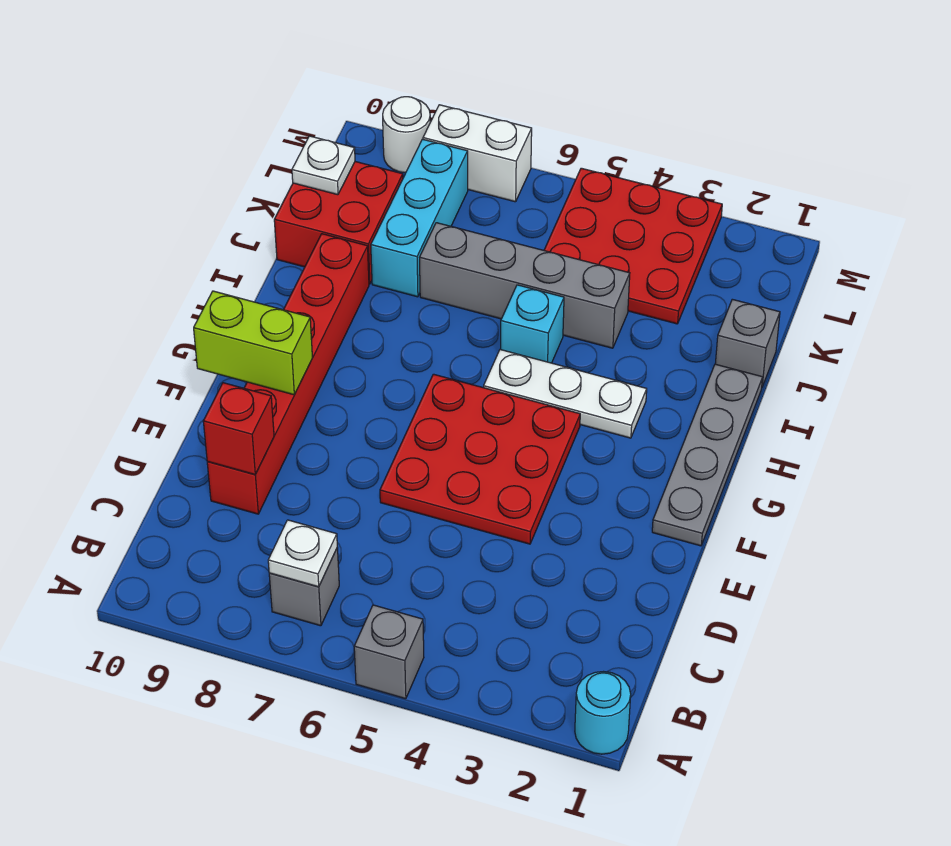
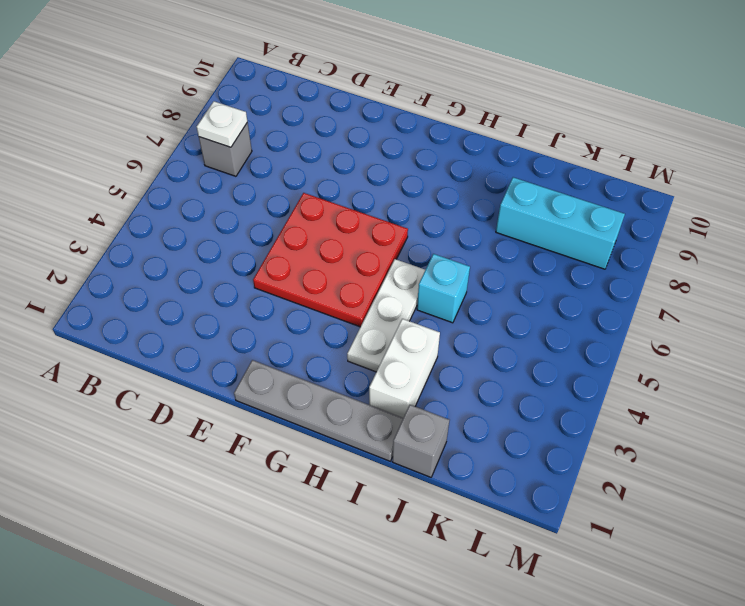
white 1x2 brick [369,319,440,418] -> white 1x2 brick moved to [423,105,532,202]
none -> cyan 1x1 round brick [575,672,631,754]
none -> grey 1x1 brick [354,605,424,699]
none -> red 1x6 brick [207,234,369,514]

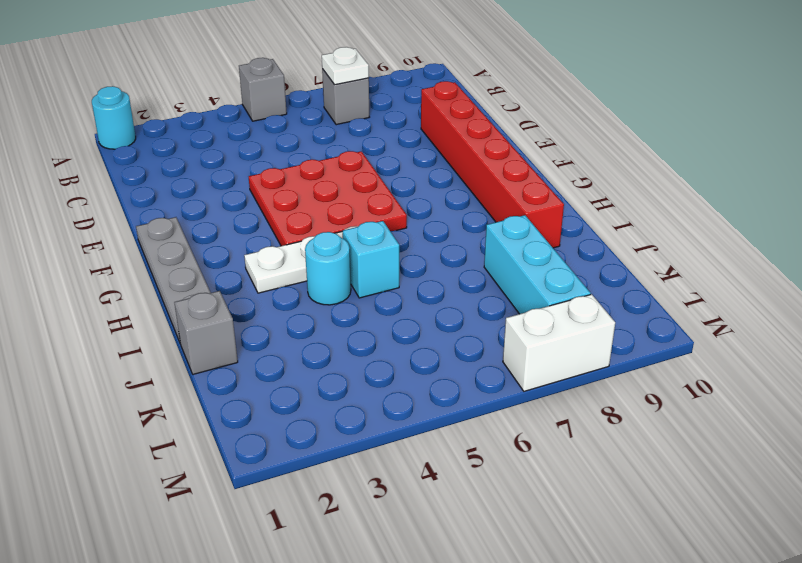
cyan 1x1 round brick [305,232,351,305] -> none
none -> grey 1x4 brick [420,223,630,348]
none -> red 2x2 brick [274,162,403,284]
none -> red 3x3 plate [544,168,722,324]

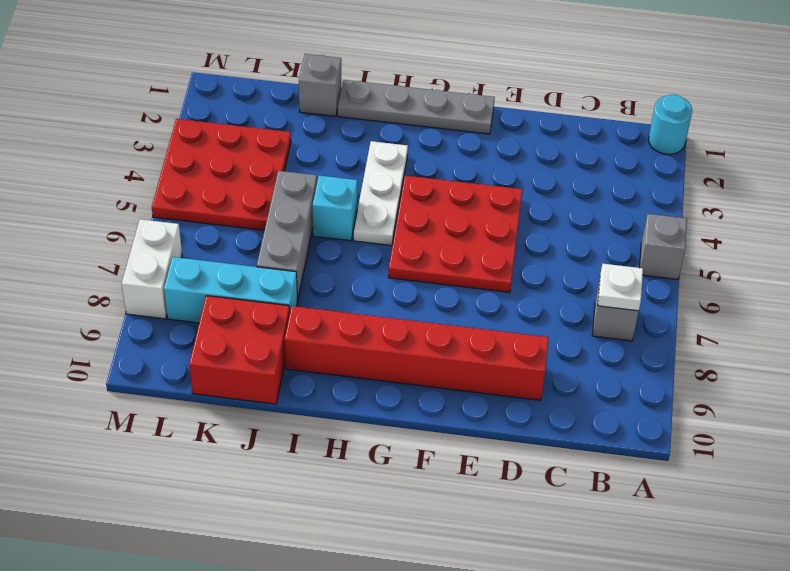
grey 1x3 brick [257,171,317,301] -> grey 1x4 brick [420,223,630,348]
none -> white 1x1 round brick [383,97,430,173]
none -> red 1x1 brick [203,383,274,474]
none -> lime 1x2 brick [194,291,312,395]

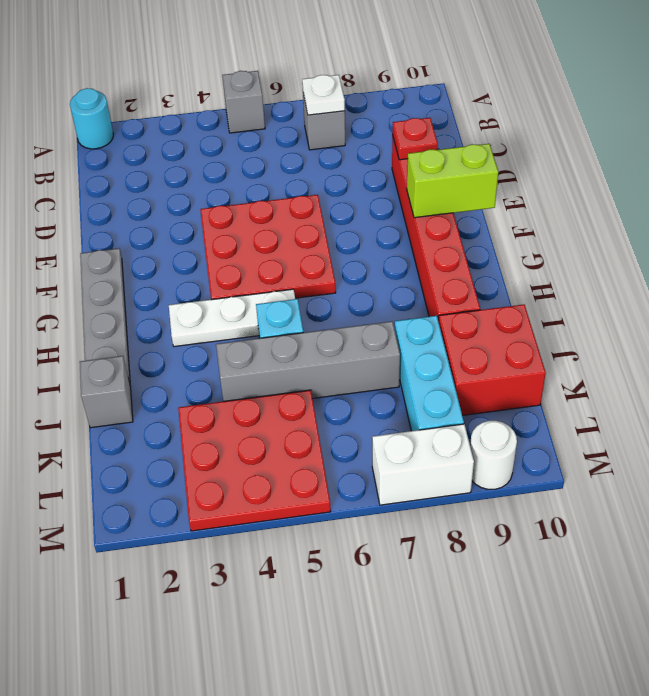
red 1x1 plate [392,118,438,160] -> red 1x1 brick [203,383,274,474]
none -> white 1x1 plate [292,136,355,195]

